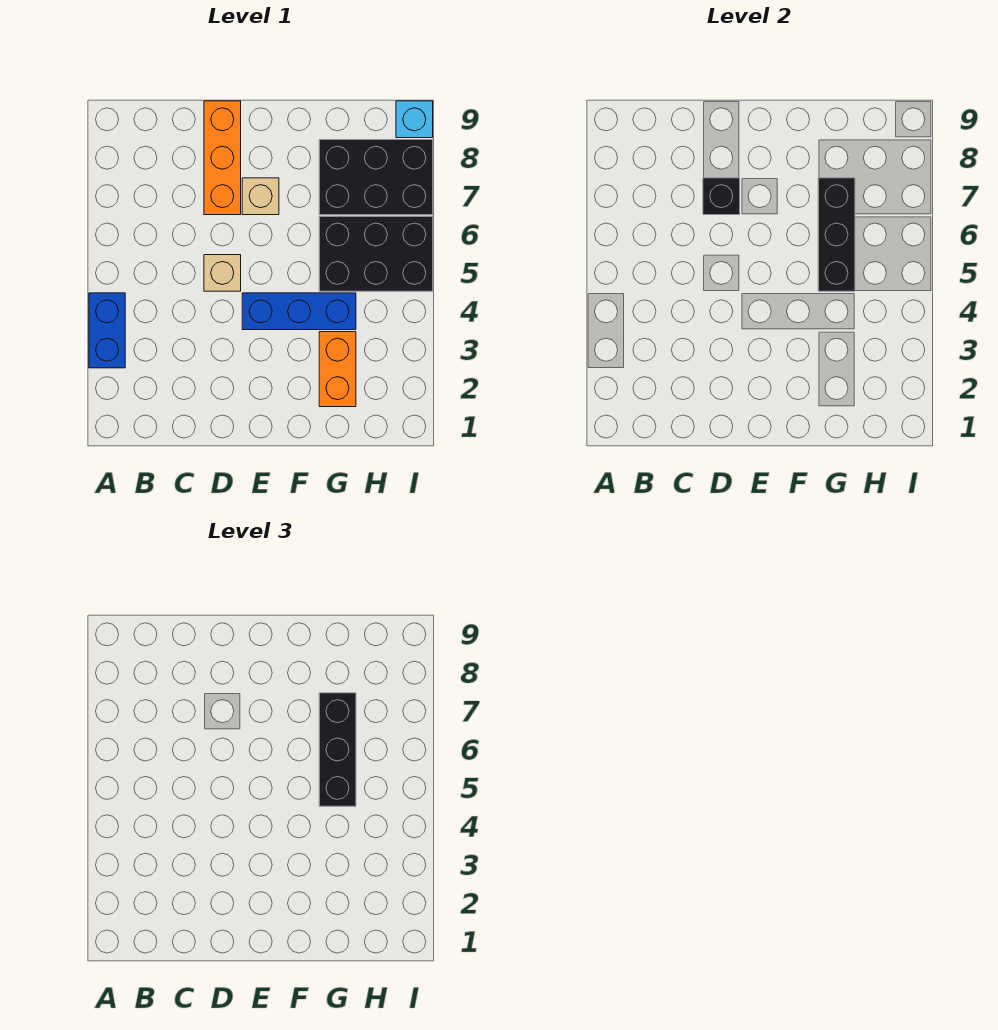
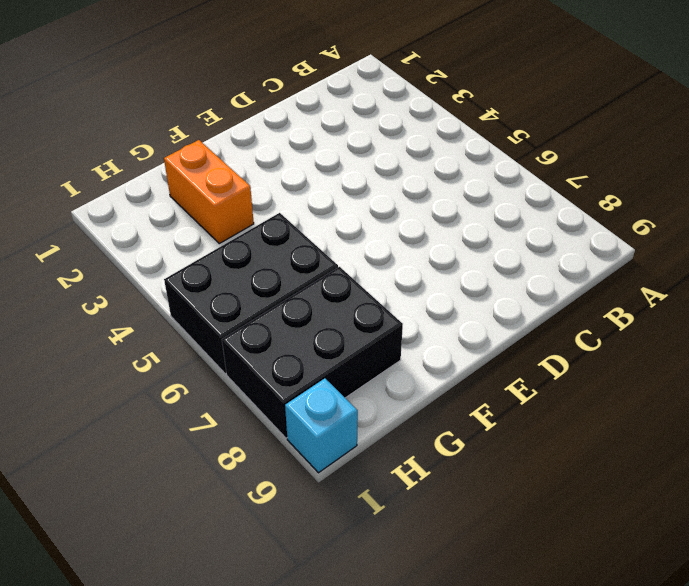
none -> blue 1x2 brick [89,293,125,368]
none -> tan 1x1 brick [204,255,241,291]
none -> orange 1x3 brick [204,101,241,215]

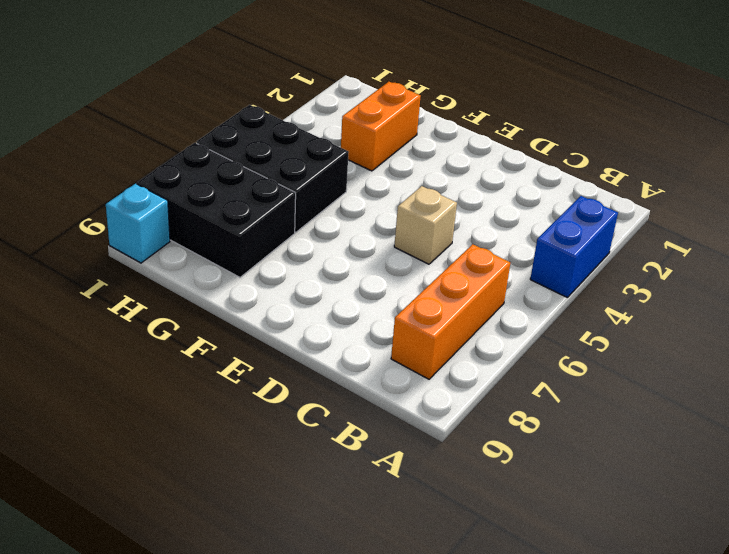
orange 1x3 brick [391,244,510,379] -> orange 1x3 brick moved to [204,101,241,215]
none -> blue 1x3 brick [242,293,356,330]
none -> tan 1x1 brick [242,178,279,215]
none -> black 1x1 brick [703,178,740,215]

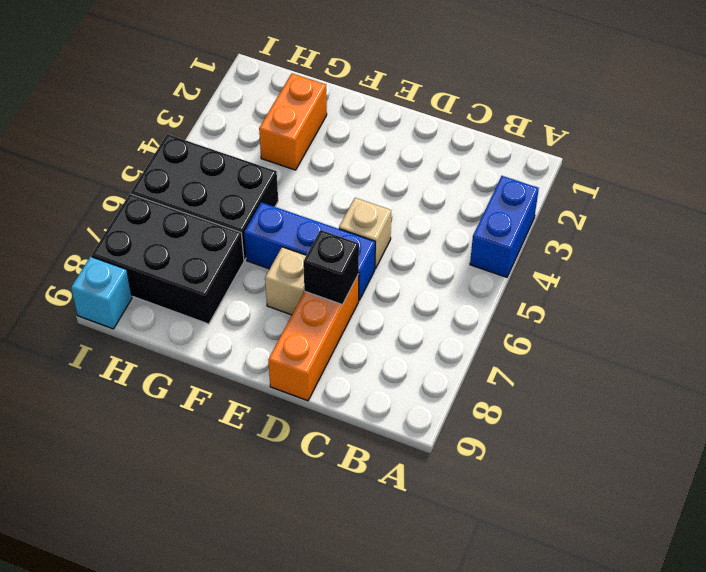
blue 1x3 brick [244,202,375,300] -> blue 1x3 brick moved to [242,293,356,330]
none -> black 1x3 brick [818,178,855,291]
none -> black 1x3 brick [319,693,356,806]

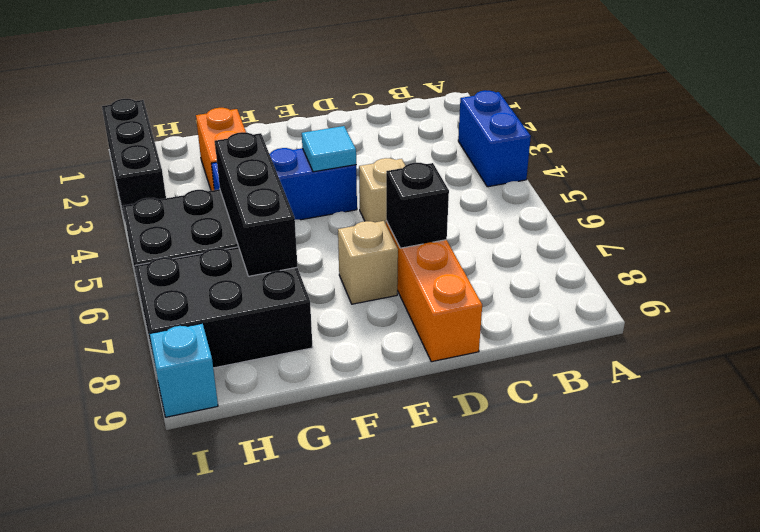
cyan 1x1 tile [302,126,356,172] -> none
black 1x3 brick [102,99,166,222] -> black 1x3 brick moved to [319,693,356,806]

